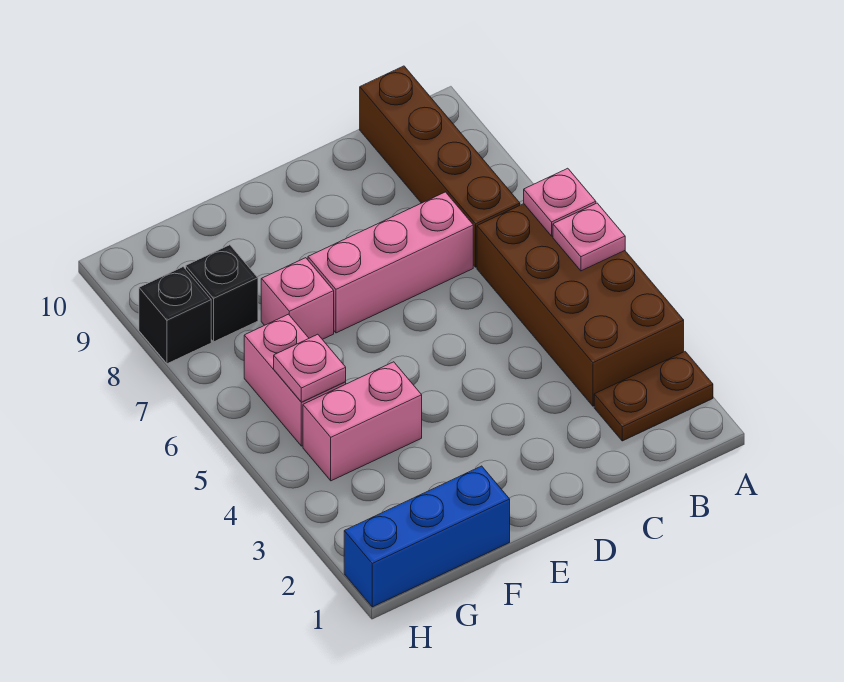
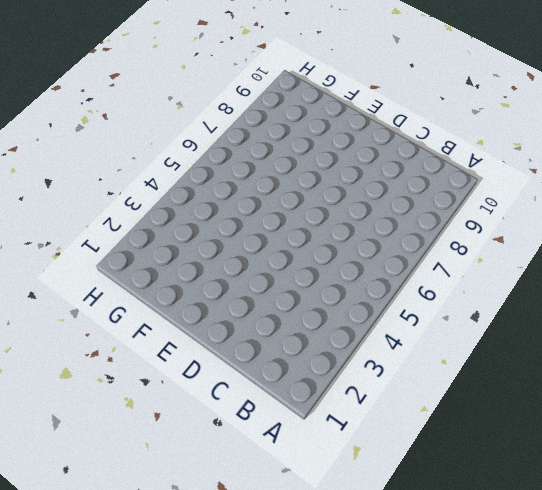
none -> brown 1x2 plate [594,352,713,441]
none -> brown 2x4 brick [477,204,684,406]
none -> brown 1x4 brick [360,66,520,267]

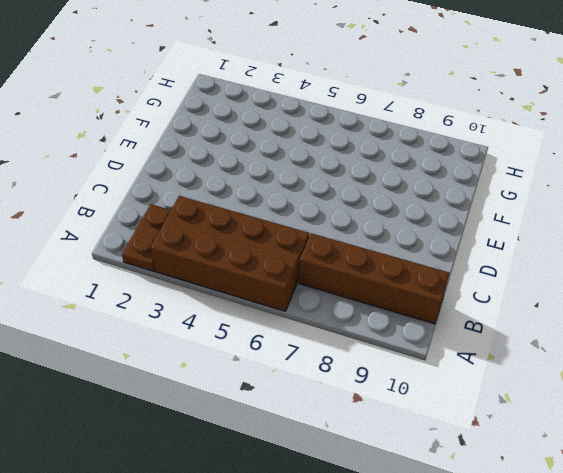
none -> pink 1x3 brick [308,192,473,333]
none -> blue 1x3 brick [344,466,510,607]
none -> pink 1x2 brick [303,362,422,481]

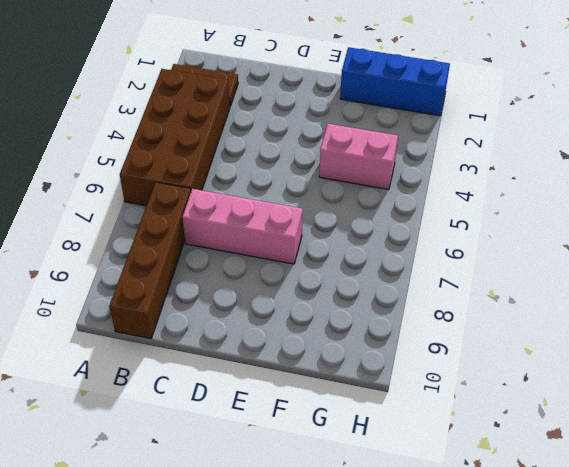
none -> pink 1x1 brick [261,258,334,339]
none -> pink 1x2 brick [244,314,346,446]
none -> black 1x1 brick [186,245,258,342]

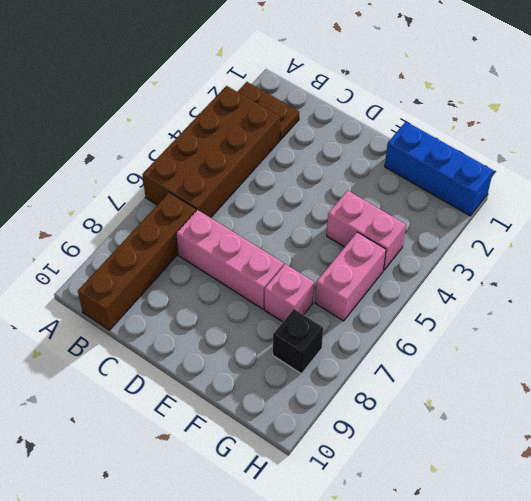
none -> black 1x1 brick [139,267,211,364]
none -> pink 1x1 plate [553,203,625,271]
none -> pink 1x1 plate [524,168,596,236]

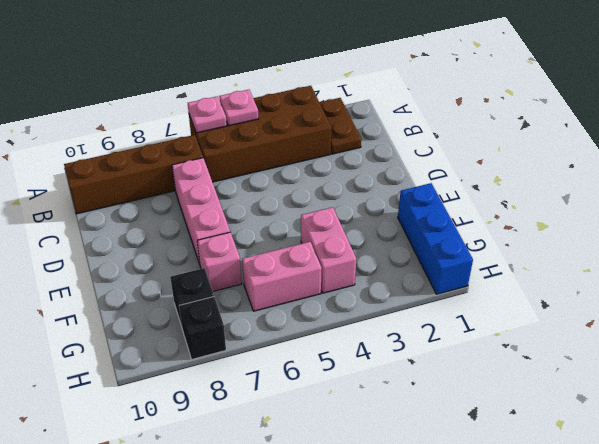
none -> pink 1x1 plate [274,334,346,402]

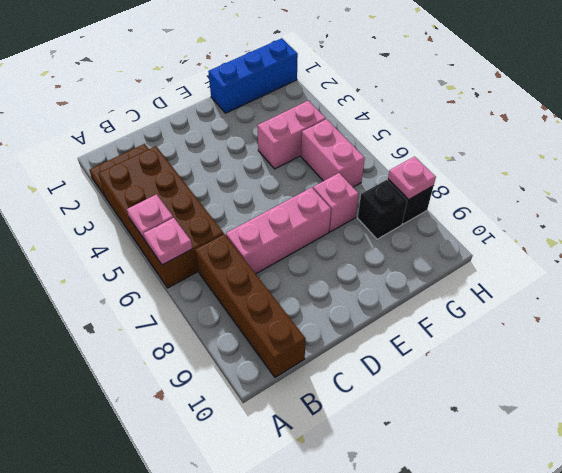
pink 1x1 plate [388,157,436,200] -> pink 1x1 plate moved to [274,334,346,402]

